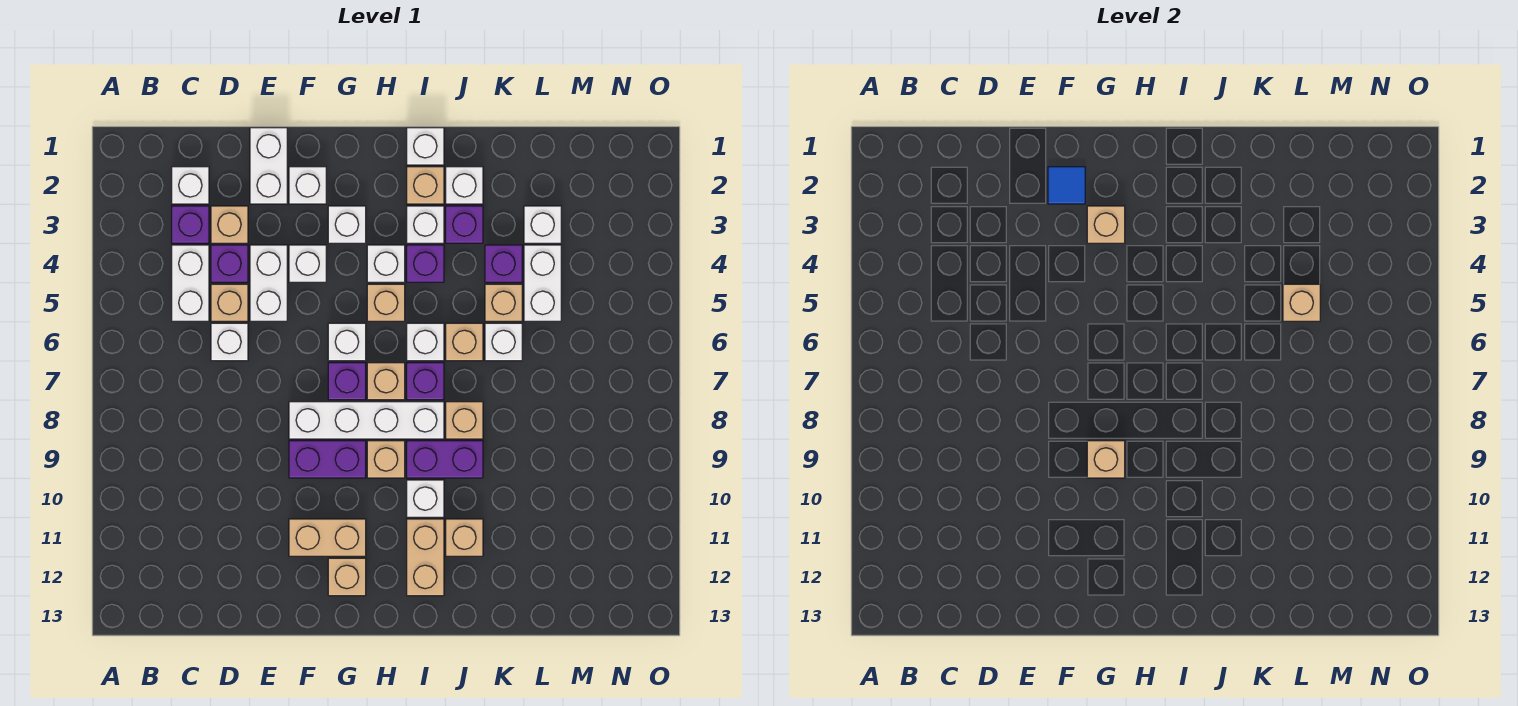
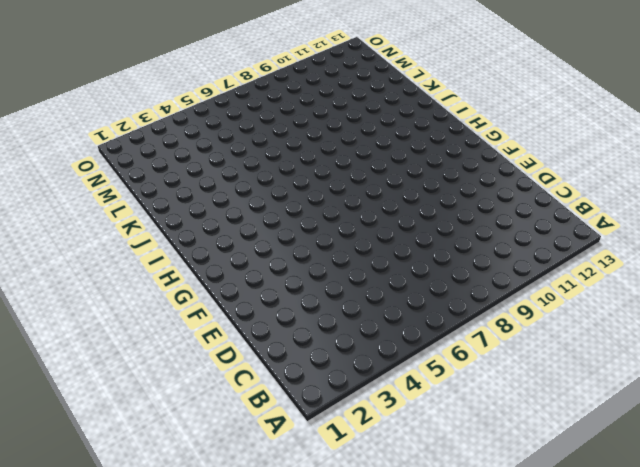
none -> white 1x1 brick [172,167,209,204]
none -> purple 1x1 brick [172,206,209,243]
none -> white 1x2 brick [172,245,209,321]
none -> tan 1x1 brick [211,206,248,243]

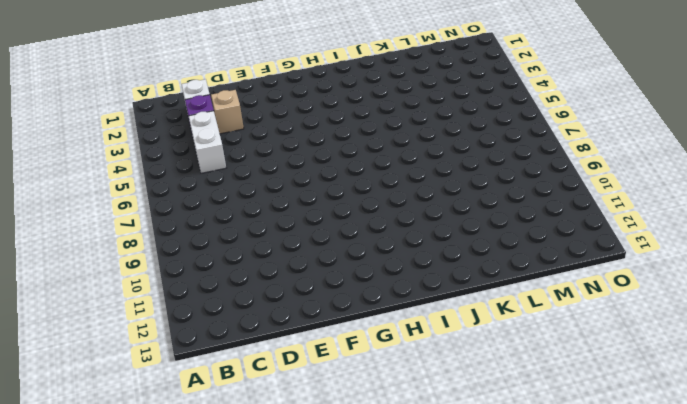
none -> purple 1x1 brick [211,245,248,282]
none -> tan 1x1 brick [211,284,248,321]
none -> white 1x1 brick [211,323,248,361]
none -> white 1x2 brick [250,128,287,204]

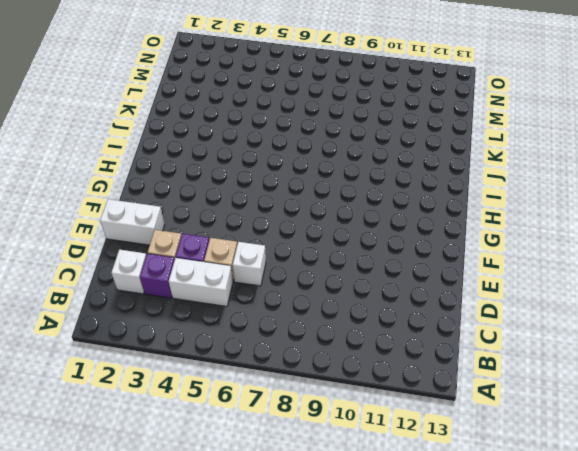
none -> white 1x2 brick [250,245,287,321]
none -> white 1x1 brick [289,167,326,204]
none -> white 1x1 brick [289,245,326,282]
none -> white 1x4 brick [289,402,444,439]

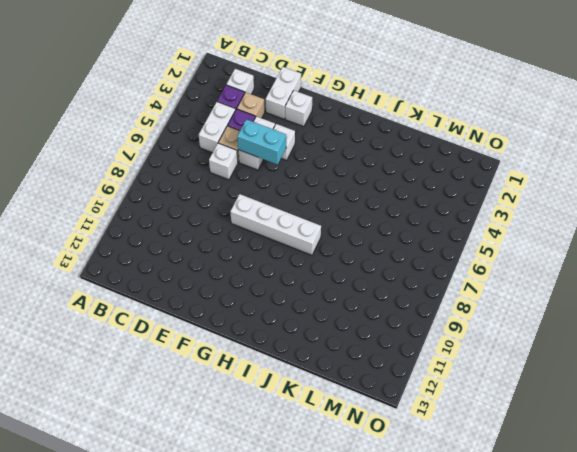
cyan 1x2 brick [237,119,286,165] -> none
none -> purple 1x2 brick [289,441,366,478]
none -> tan 1x2 brick [289,519,366,556]
none -> white 1x1 brick [328,206,366,243]
none -> white 1x1 brick [328,323,366,361]

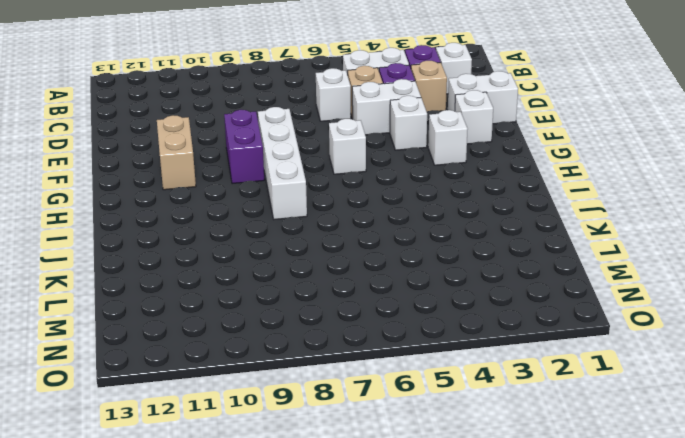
none -> purple 1x1 brick [328,363,366,400]
none -> tan 1x1 brick [328,558,366,596]
none -> white 1x1 brick [367,245,405,282]
none -> tan 1x1 brick [367,284,405,321]

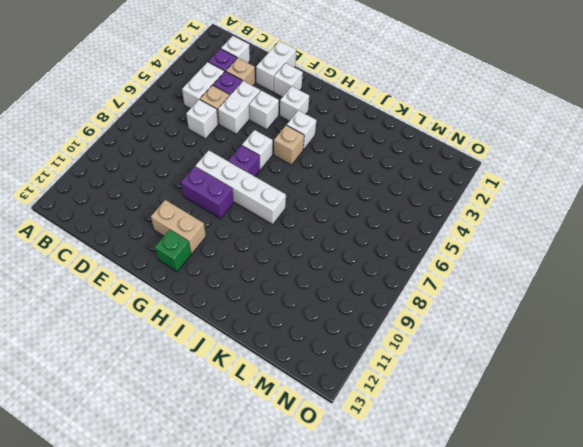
green 1x1 brick [155,230,191,272] -> tan 1x1 brick [328,558,366,596]
none -> tan 1x1 brick [367,363,405,400]
none -> tan 1x1 brick [367,441,405,478]
none -> white 1x1 brick [407,128,444,165]
none -> tan 1x1 brick [407,167,444,204]

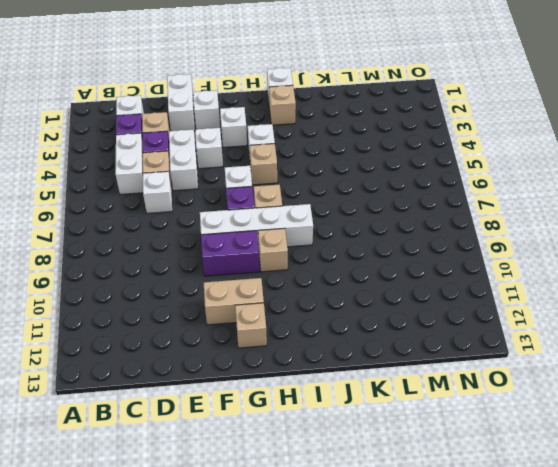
none -> white 1x1 brick [407,206,444,243]
none -> purple 1x1 brick [407,245,444,282]
none -> white 1x1 brick [407,323,444,361]
none -> purple 1x1 brick [407,363,444,400]

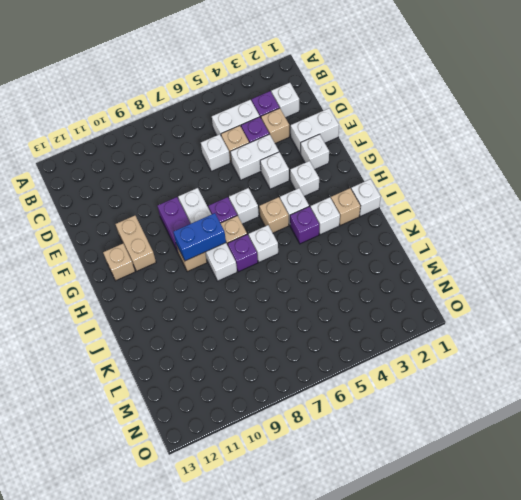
blue 1x2 brick [174,213,226,261] -> none
none -> purple 1x2 brick [407,441,483,478]
none -> white 1x1 brick [407,480,444,517]
none -> tan 1x2 brick [407,519,444,596]
none -> white 1x1 brick [446,167,483,204]

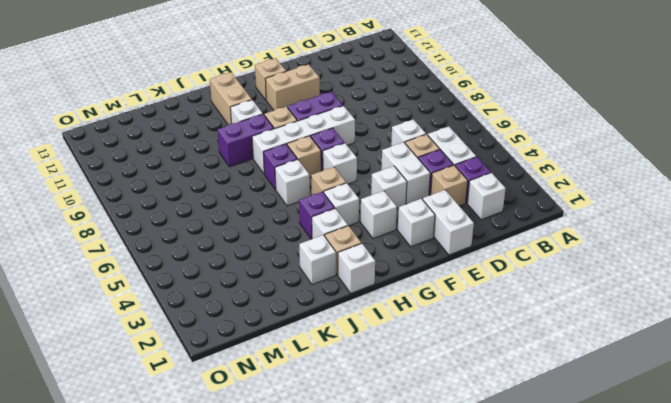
none -> purple 1x1 brick [446,206,483,243]
none -> tan 1x1 brick [446,323,483,361]
none -> tan 1x1 brick [446,402,483,439]
none -> tan 1x1 brick [446,519,483,556]

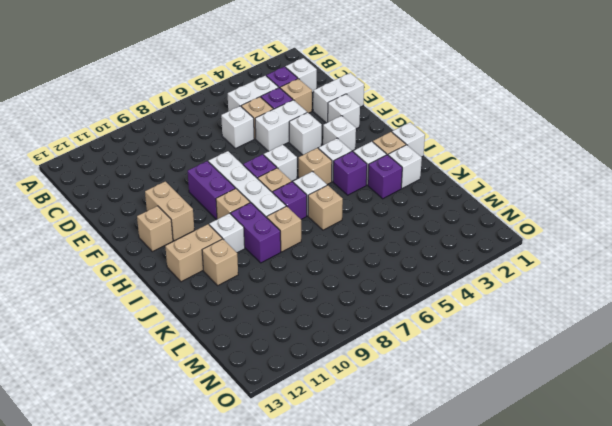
none -> purple 1x1 brick [485,245,522,282]
none -> tan 1x1 brick [485,284,522,321]
none -> white 1x1 brick [485,323,522,361]
none -> white 1x1 brick [524,206,561,243]

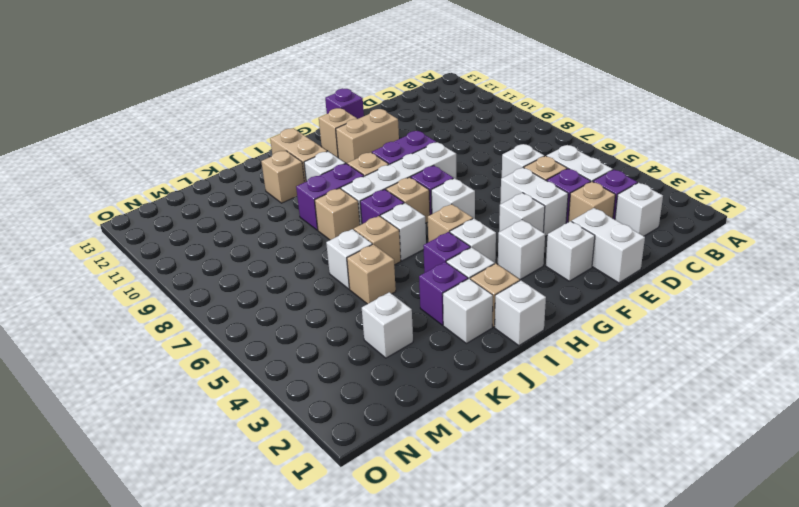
purple 1x1 brick [325,88,364,119] -> purple 1x1 brick moved to [485,245,522,282]
none -> white 1x2 brick [524,245,561,321]
none -> blue 1x1 tile [1048,167,1085,204]
none -> tan 1x1 brick [1087,206,1125,243]
none -> tan 1x1 brick [1087,441,1125,478]

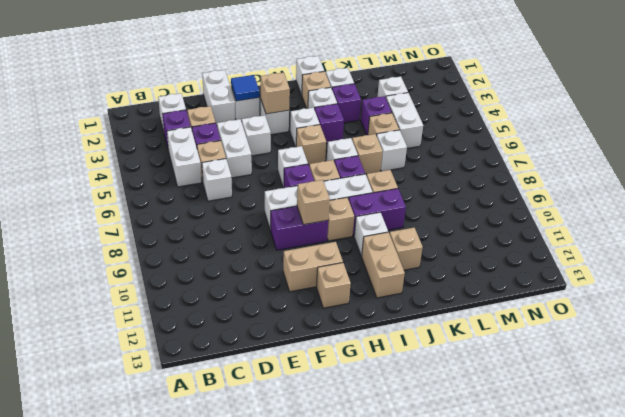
none -> tan 1x1 brick [1283,284,1320,321]

